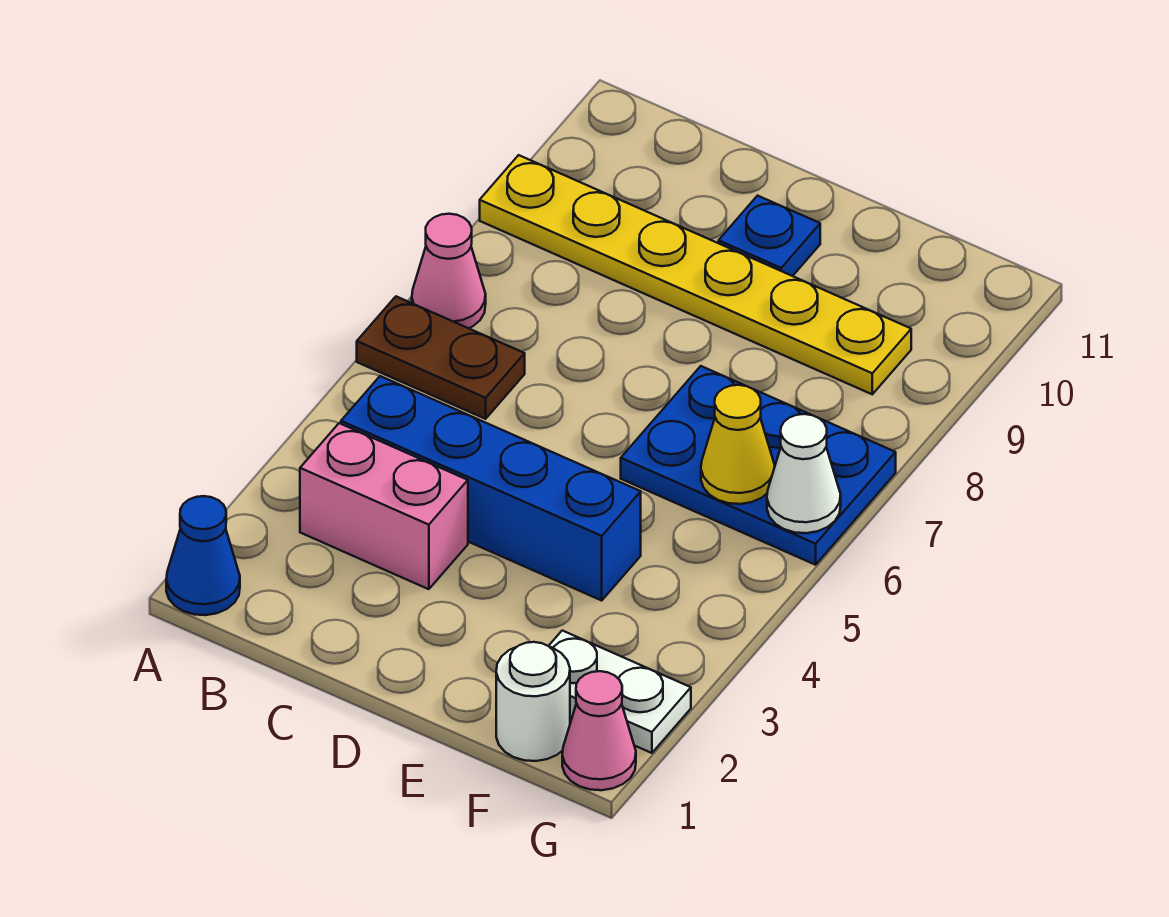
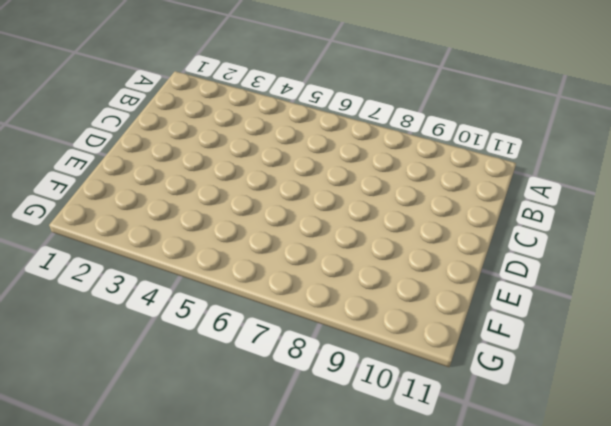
none -> blue 1x1 cone [166,496,240,615]
none -> brown 1x2 plate [357,297,525,419]
none -> pink 1x1 cone [412,214,486,328]

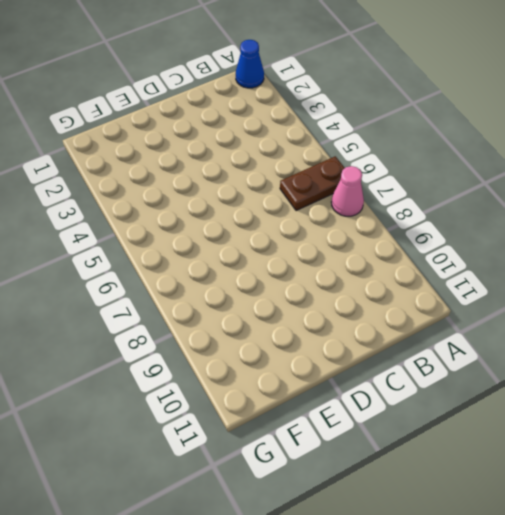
none -> yellow 1x6 plate [480,155,911,394]
none -> pink 1x2 brick [300,423,468,589]
none -> blue 1x4 brick [341,376,641,600]

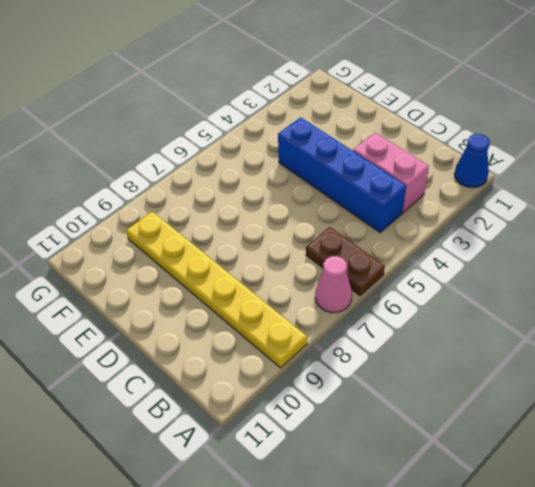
none -> blue 1x1 plate [719,196,820,276]
none -> blue 2x3 plate [621,366,896,565]
none -> white 1x1 round brick [496,642,570,761]

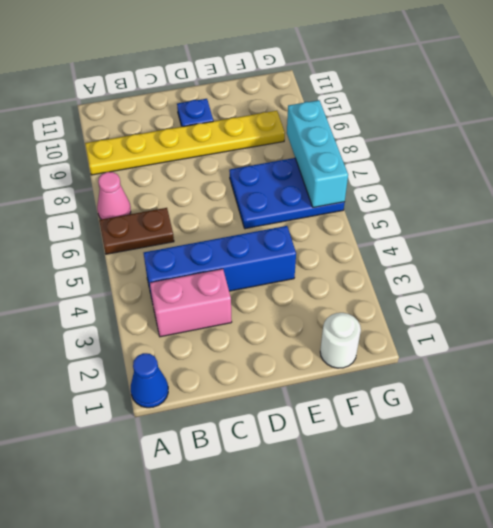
cyan 1x3 brick [287,100,348,208] -> white 1x1 cone [767,414,841,533]
none -> white 1x2 plate [549,631,691,753]
none -> pink 1x1 cone [562,671,636,790]
none -> yellow 1x1 cone [701,385,775,504]

